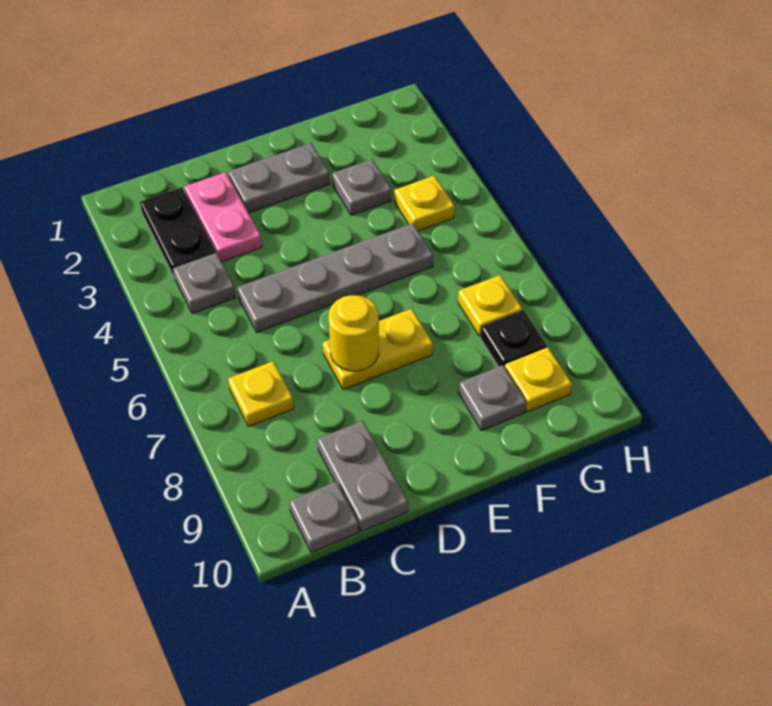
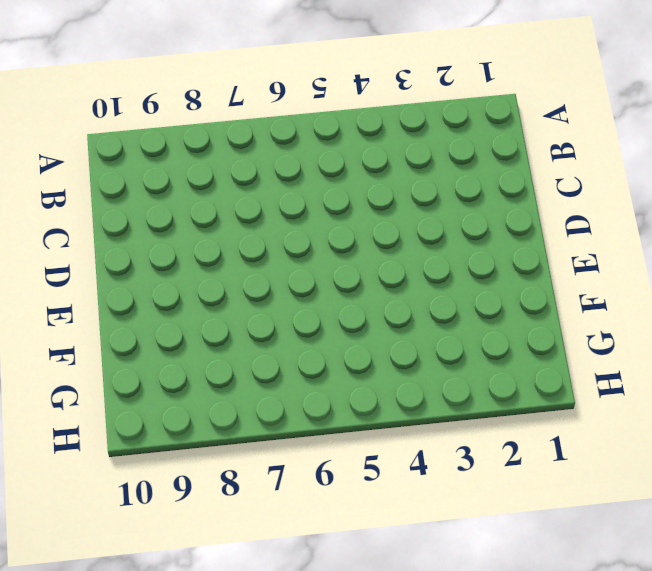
none -> black 1x2 plate [140,187,216,278]
none -> grey 1x1 plate [173,253,236,314]
none -> yellow 1x1 plate [228,361,294,426]

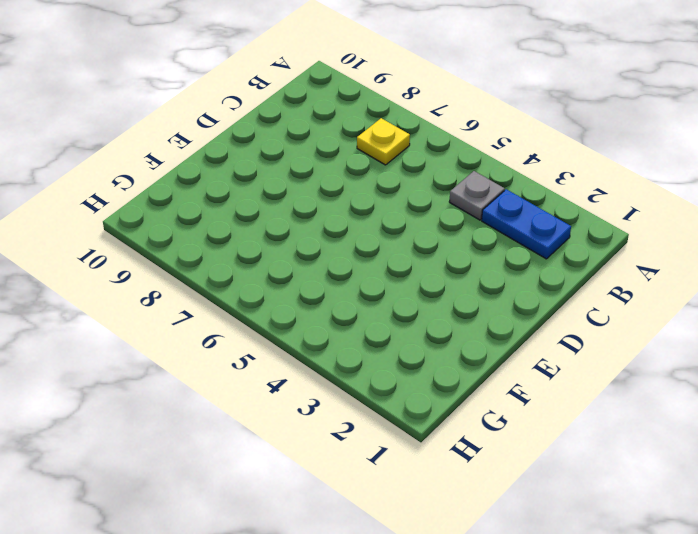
blue 1x2 plate [482,189,571,259] -> black 1x2 plate [140,187,216,278]
none -> grey 1x1 plate [289,482,359,553]
none -> pink 1x2 plate [184,172,262,262]
none -> grey 1x4 plate [237,223,433,332]

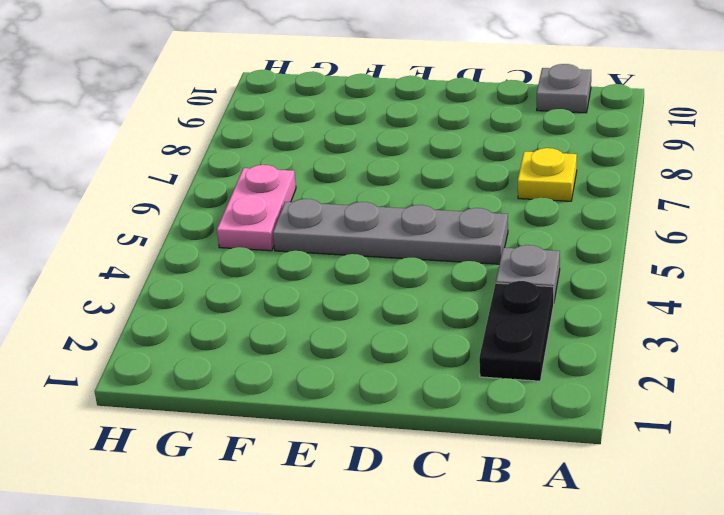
pink 1x2 plate [217,165,296,251] -> pink 1x2 plate moved to [184,172,262,262]
none -> grey 1x2 plate [317,421,408,532]
none -> grey 1x2 plate [228,143,330,213]
none -> yellow 1x2 plate [323,309,433,390]

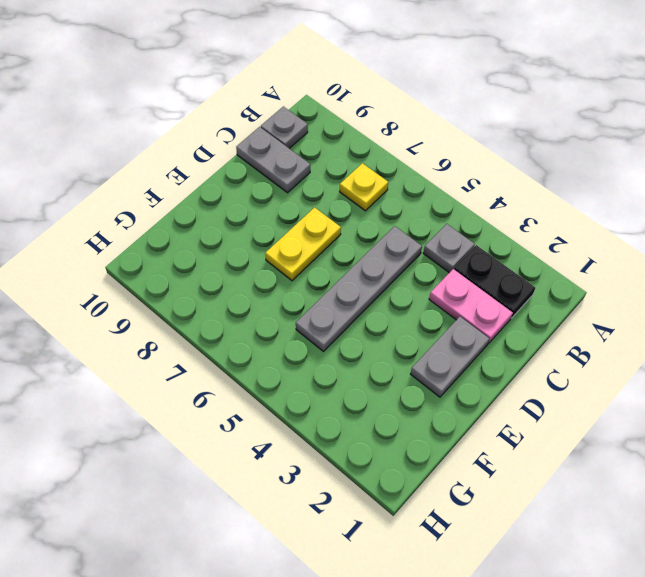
none -> grey 1x1 plate [332,159,391,215]
none -> grey 1x1 plate [459,365,526,431]
none -> yellow 1x1 plate [394,176,455,231]

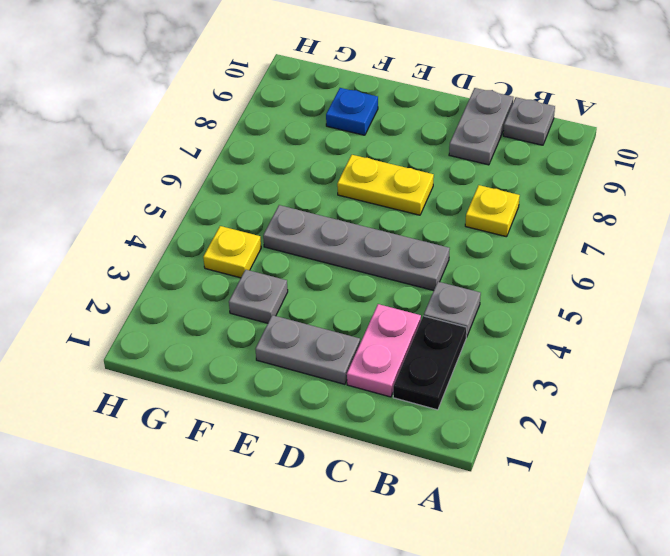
blue 1x1 plate [326,88,378,135] -> grey 1x1 plate [459,365,526,431]
none -> yellow 1x1 plate [458,275,523,336]
none -> black 1x1 plate [481,310,547,367]
none -> yellow 1x1 plate [505,347,572,412]

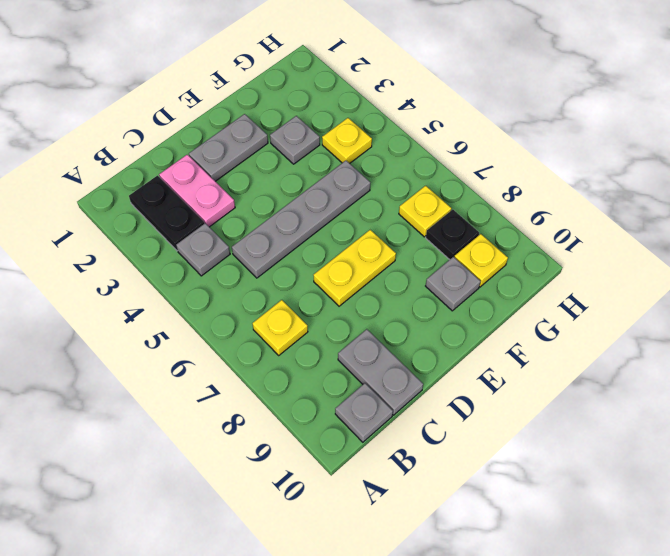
none -> yellow 1x1 round brick [329,295,379,371]

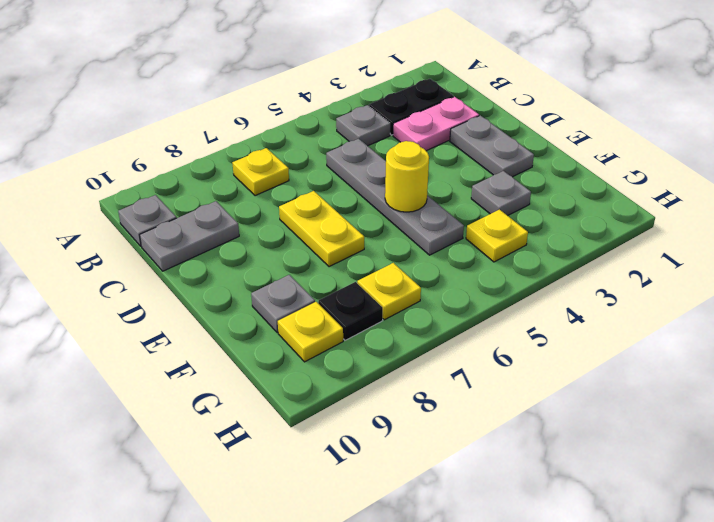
yellow 1x1 round brick [385,141,429,212] -> yellow 1x1 round brick moved to [329,295,379,371]

